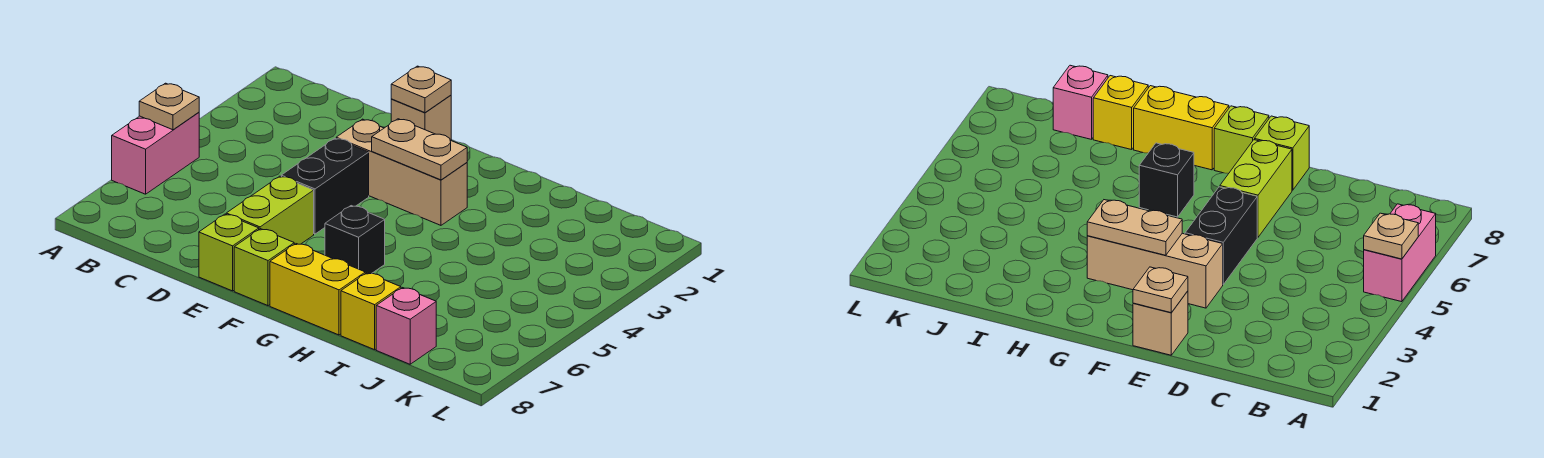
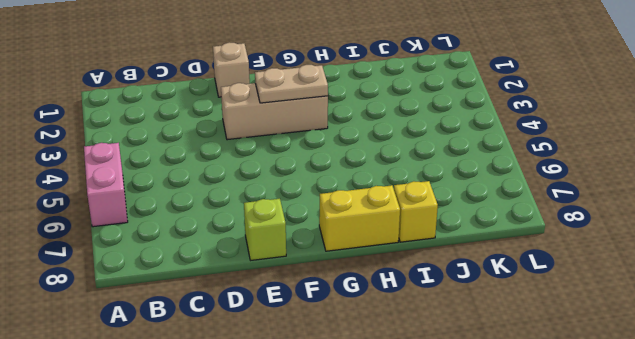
none -> black 1x2 brick [281,138,369,234]
none -> lime 1x2 brick [226,176,314,244]
none -> lime 1x1 brick [234,229,294,306]

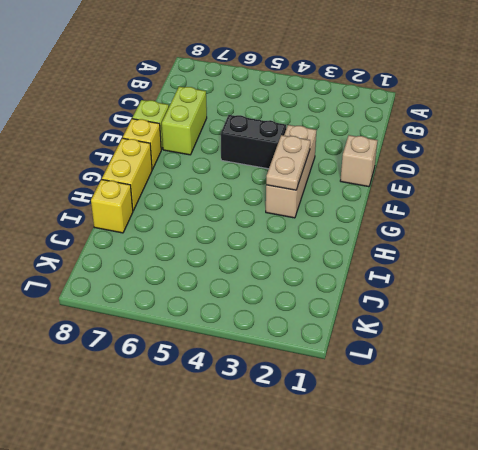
lime 1x2 brick [162,86,207,155] -> lime 1x2 brick turned to [226,176,314,244]
yellow 1x1 brick [123,119,162,169] -> lime 1x1 brick [234,229,294,306]
none -> pink 1x2 brick [112,112,199,194]
none -> black 1x1 brick [325,206,385,274]
none -> pink 1x1 brick [376,288,436,364]

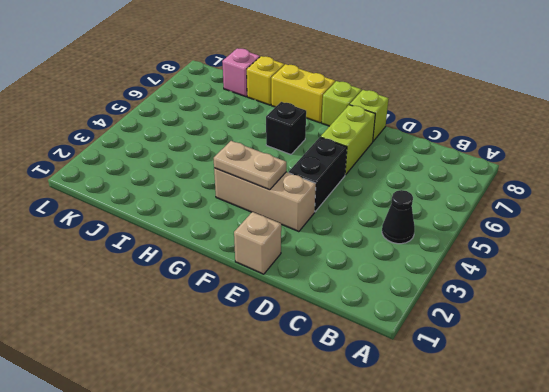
black 1x1 cone [382,190,415,244] -> none
none -> pink 1x2 brick [112,112,199,194]
none -> tan 1x1 plate [139,83,199,130]
none -> tan 1x1 plate [391,66,451,113]

